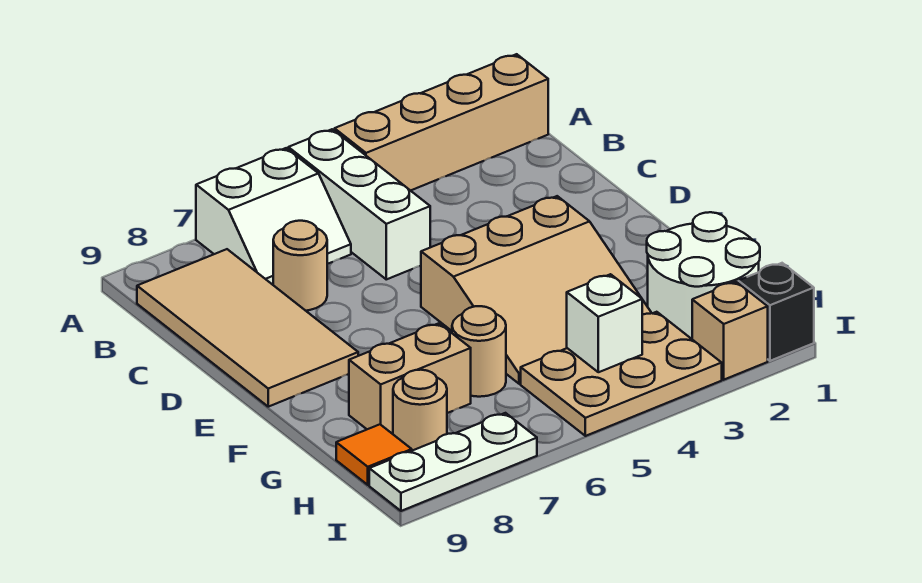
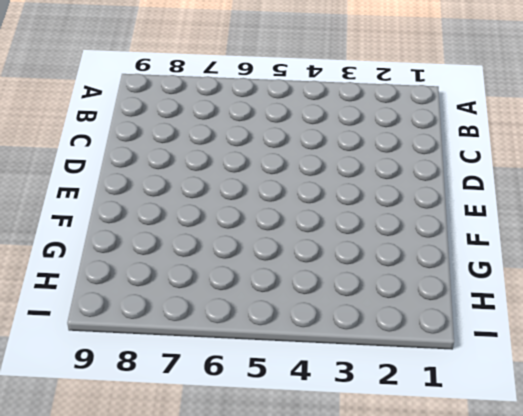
none -> tan 1x4 brick [335,54,548,191]
none -> white 1x3 brick [288,129,430,279]
none -> white 2x2 slope [196,148,351,285]

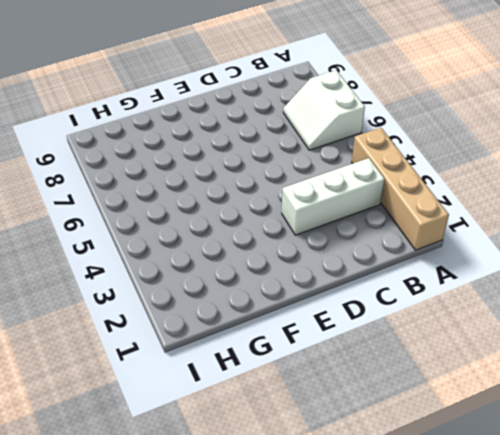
white 1x3 brick [282,158,385,235] -> white 1x3 brick moved to [288,129,430,279]
none -> tan 2x4 tile [137,249,358,407]
none -> tan 1x1 round brick [273,221,327,311]
none -> tan 3x3 slope [421,196,651,384]

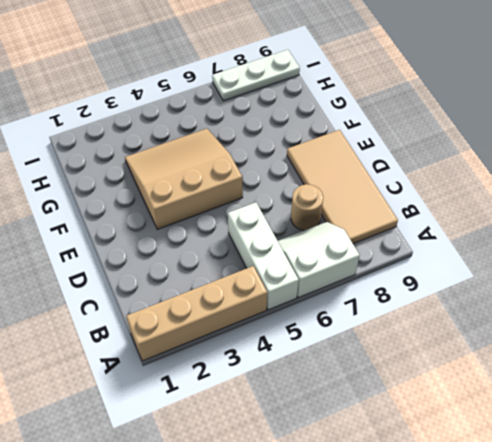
none -> white 2x2 round brick [647,212,760,339]
none -> tan 1x1 round brick [452,306,506,397]
none -> tan 1x2 brick [349,323,471,434]

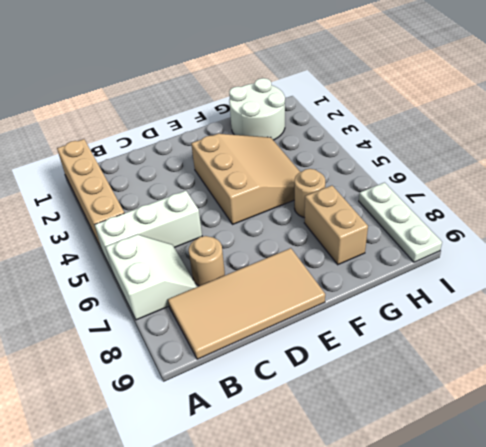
none -> tan 2x3 plate [521,312,722,436]
none -> tan 1x1 round brick [393,370,447,451]
none -> orange 1x1 tile [336,424,412,485]

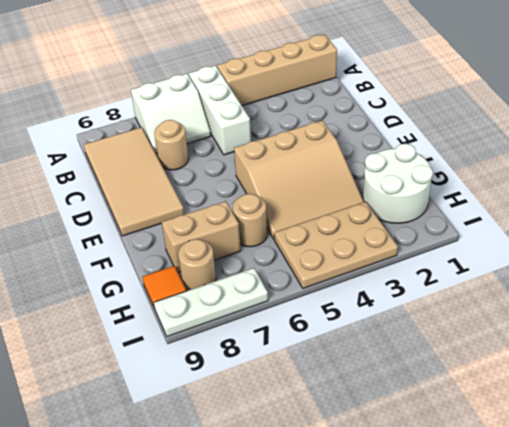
none -> black 1x1 brick [738,263,814,361]
none -> tan 1x1 brick [692,282,768,380]
none -> white 1x1 brick [567,274,642,372]

